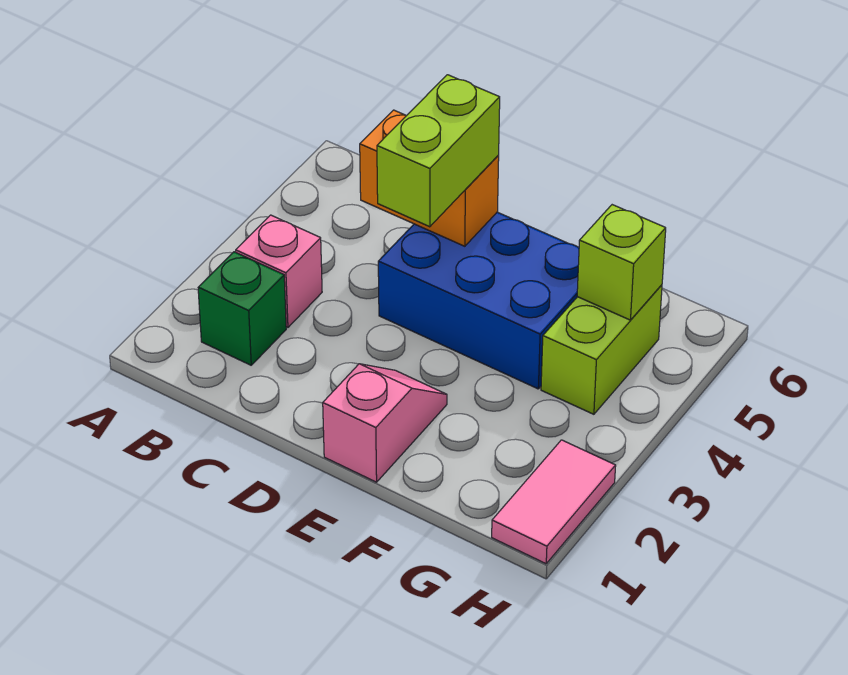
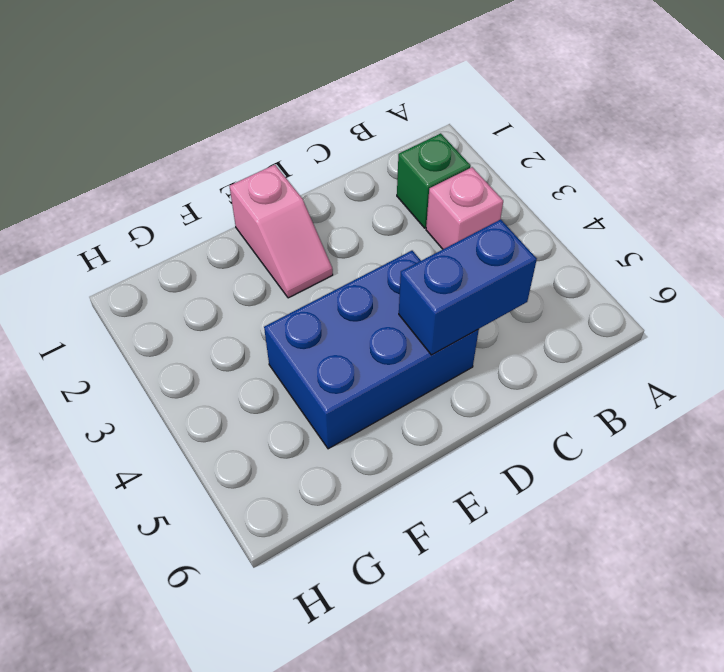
blue 1x2 brick [399,219,537,355] -> orange 1x2 brick [360,110,499,246]
none -> lime 1x2 brick [541,285,662,414]
none -> pink 1x2 tile [492,440,616,564]

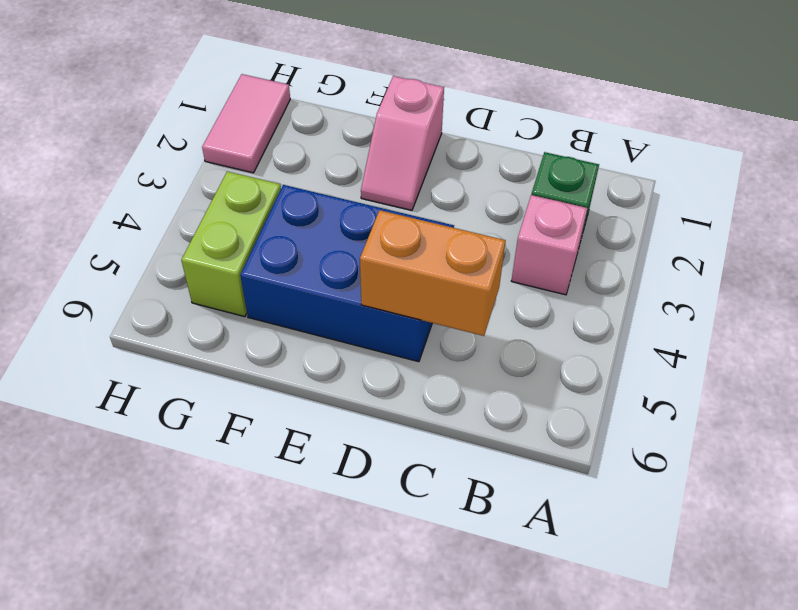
none -> lime 1x1 brick [577,205,666,320]
none -> lime 1x2 brick [377,75,500,227]

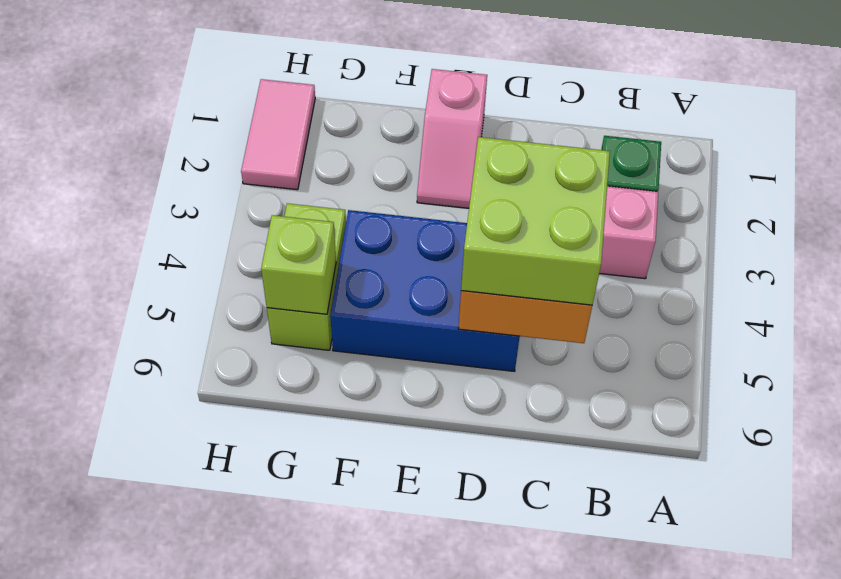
lime 2x2 brick [461,137,610,305] -> lime 1x2 brick [377,75,500,227]

